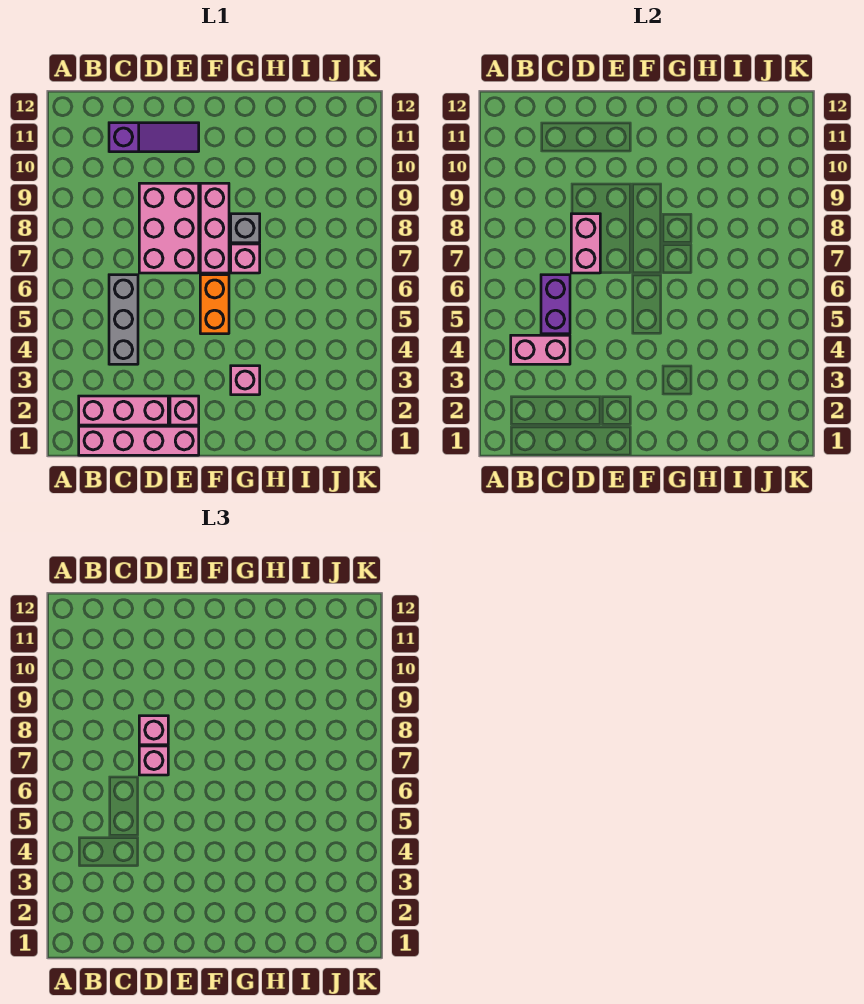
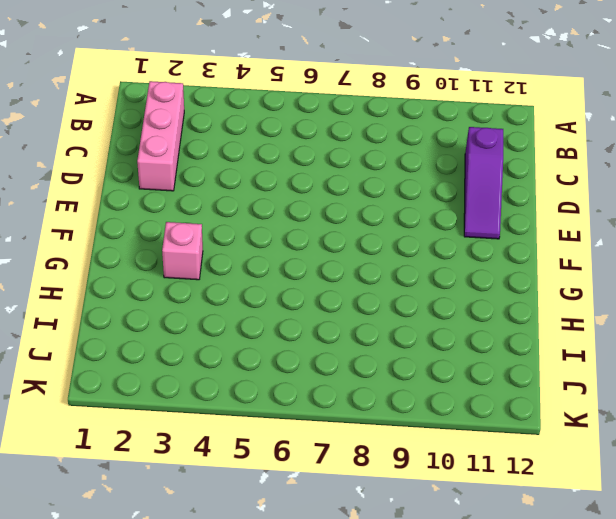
none -> pink 1x4 brick [79,426,199,455]
none -> grey 1x3 brick [109,275,138,364]
none -> pink 2x3 brick [139,183,199,273]

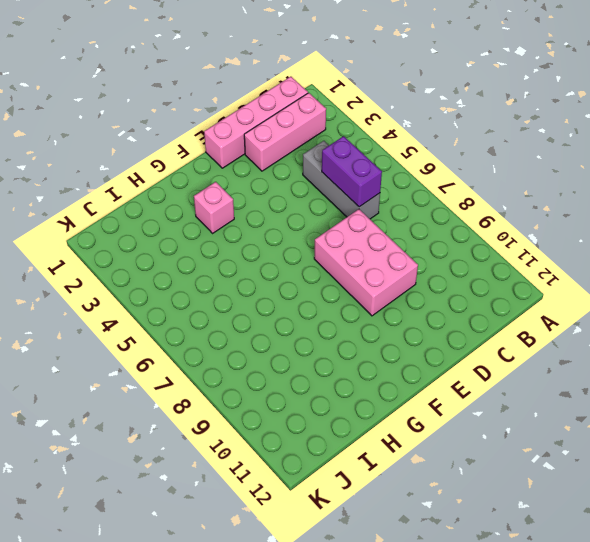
none -> purple 1x3 slope [109,123,199,152]
none -> pink 1x1 brick [170,396,199,425]
none -> orange 1x2 brick [200,275,229,334]

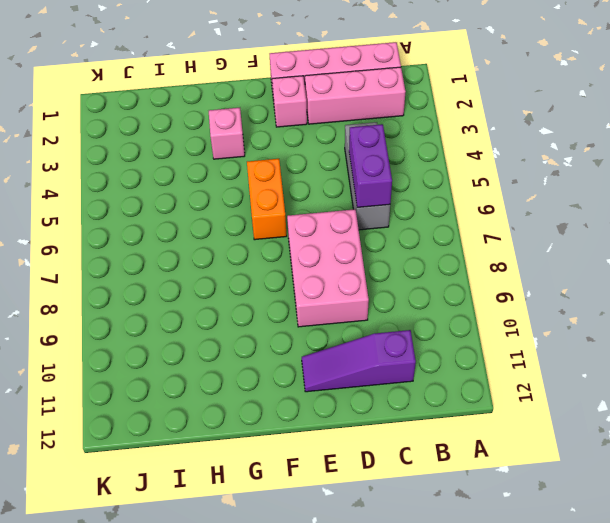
none -> pink 1x3 brick [200,183,229,273]
none -> pink 1x1 brick [231,244,260,273]
none -> grey 1x1 brick [231,214,260,243]

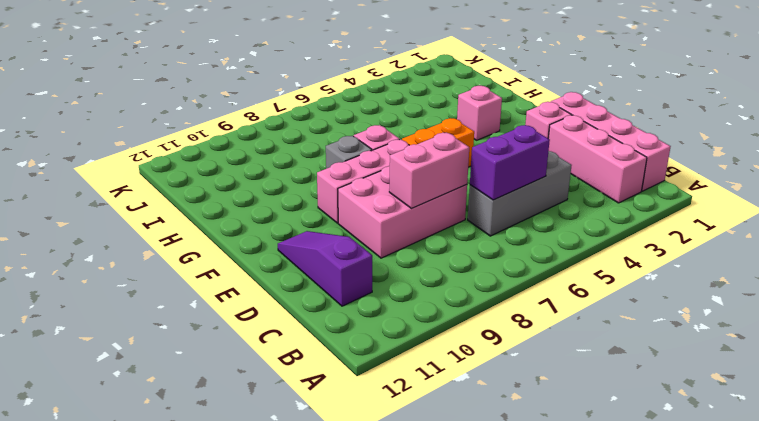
none -> pink 1x2 brick [511,335,570,364]
none -> pink 1x1 brick [139,746,168,775]
none -> pink 1x1 brick [139,716,168,745]

